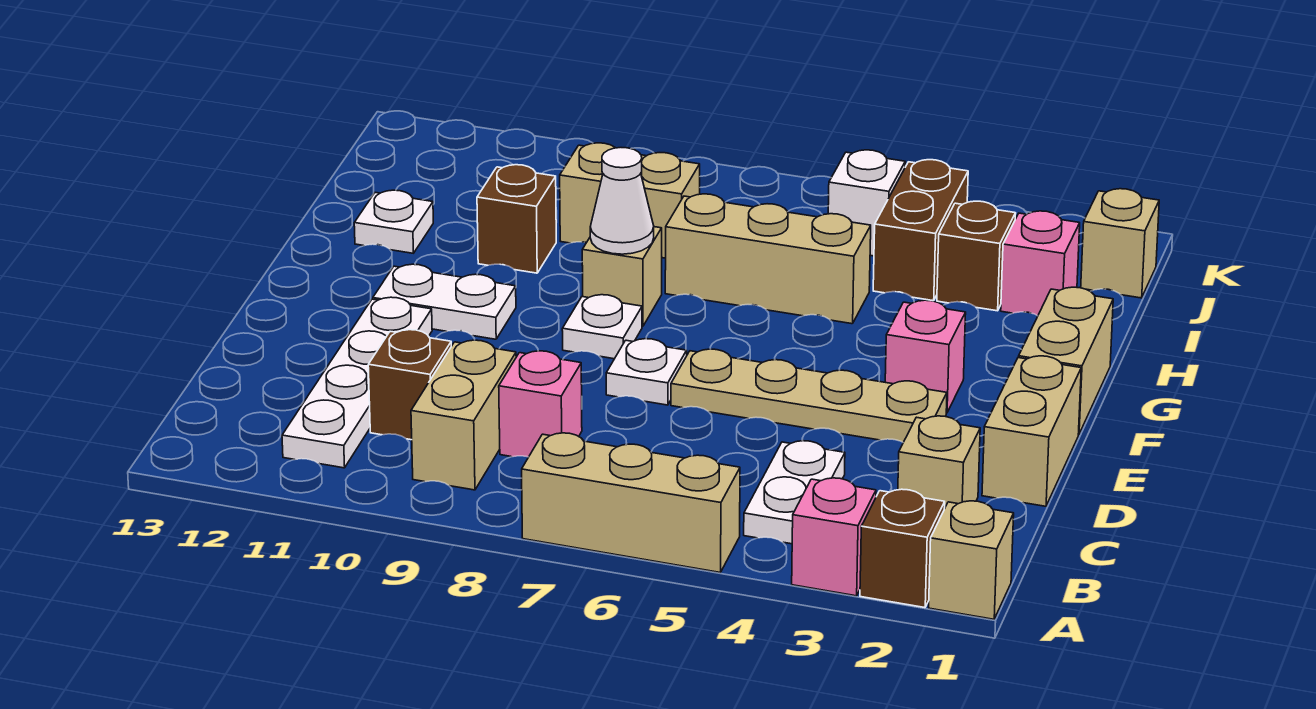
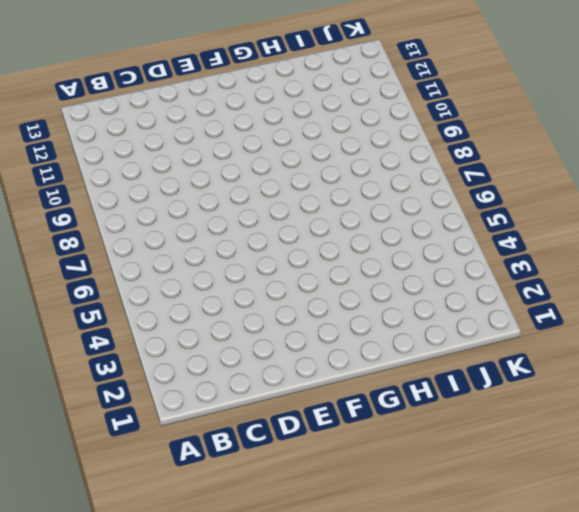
none -> tan 1x1 brick [929,501,1014,619]
none -> brown 1x1 brick [860,489,945,608]
none -> pink 1x1 brick [792,478,876,596]

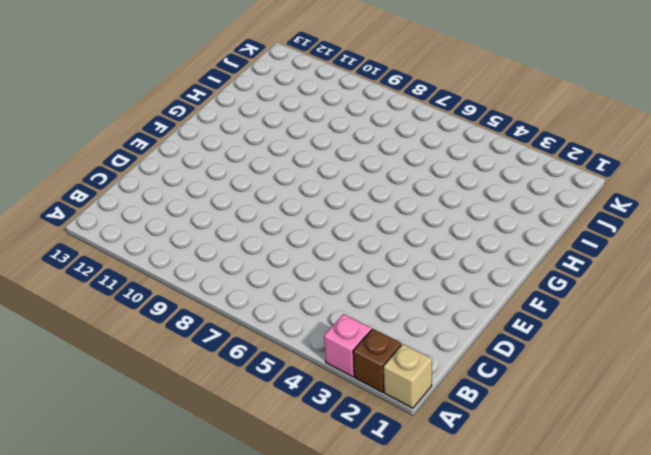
none -> tan 1x3 brick [522,433,740,572]
none -> white 1x2 plate [744,441,845,544]
none -> tan 1x2 brick [411,340,516,490]

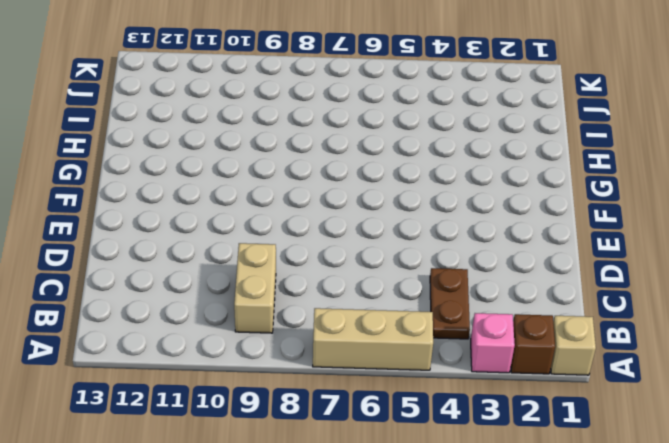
brown 1x2 plate [430,268,470,339] -> white 1x2 plate [744,441,845,544]
none -> white 1x4 plate [282,297,432,468]
none -> tan 1x1 brick [898,416,980,509]
none -> pink 1x1 brick [499,351,582,457]

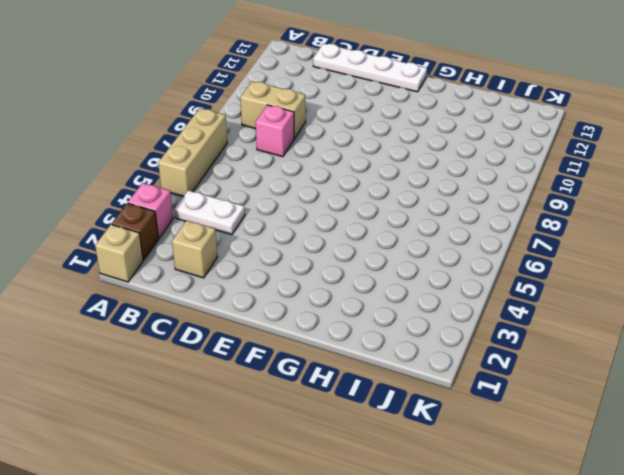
white 1x4 plate [313,43,427,92] -> white 1x4 plate moved to [282,297,432,468]
none -> brown 1x1 brick [368,330,451,440]
none -> tan 1x2 brick [982,356,1081,506]
none -> tan 1x4 plate [671,349,947,442]

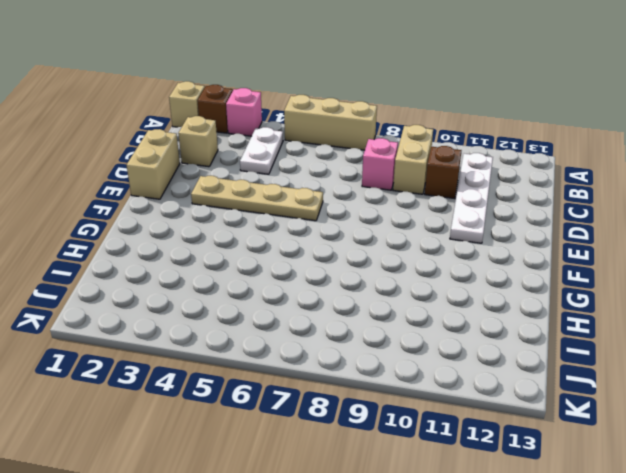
none -> white 1x1 plate [606,339,687,405]
none -> tan 1x2 brick [1019,287,1113,434]
none -> pink 1x1 brick [885,300,966,413]

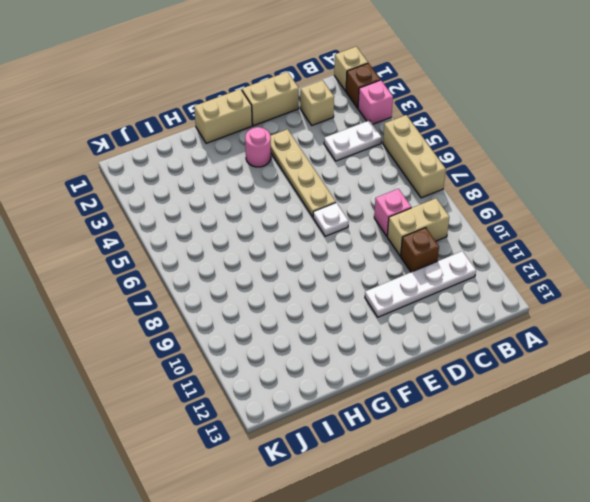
pink 1x1 round brick [245,127,271,167] -> pink 1x1 brick [885,300,966,413]
none -> white 1x1 plate [562,295,642,359]
none -> white 1x2 plate [373,264,516,339]
none -> tan 1x1 brick [582,227,662,326]

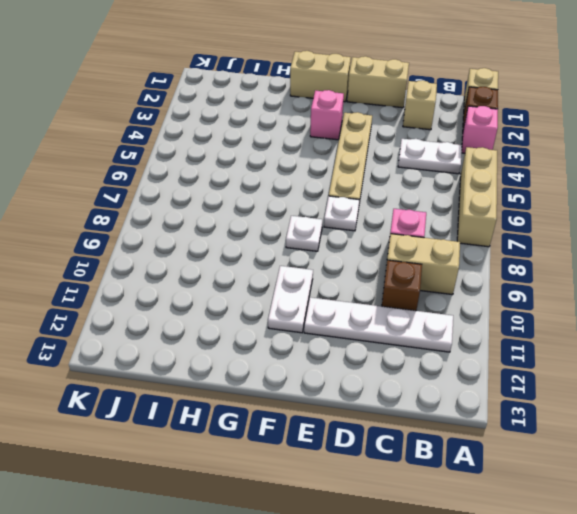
none -> tan 1x1 brick [582,227,662,326]
none -> tan 1x3 brick [665,194,871,324]
none -> brown 1x1 brick [477,165,556,273]

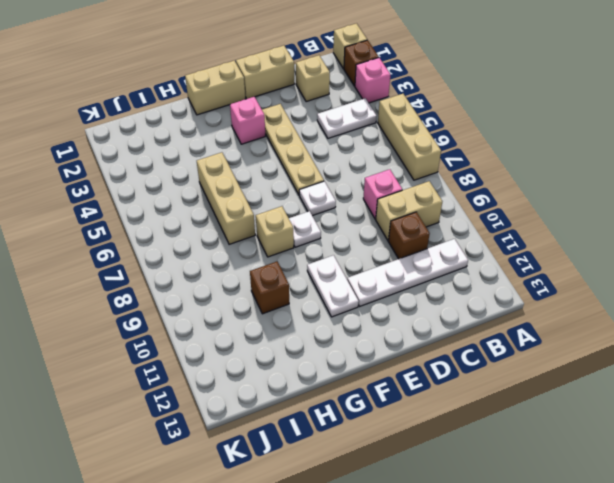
none -> white 1x1 plate [354,190,433,253]
none -> pink 1x1 brick [1001,211,1080,316]
none -> brown 1x1 brick [937,201,1016,311]

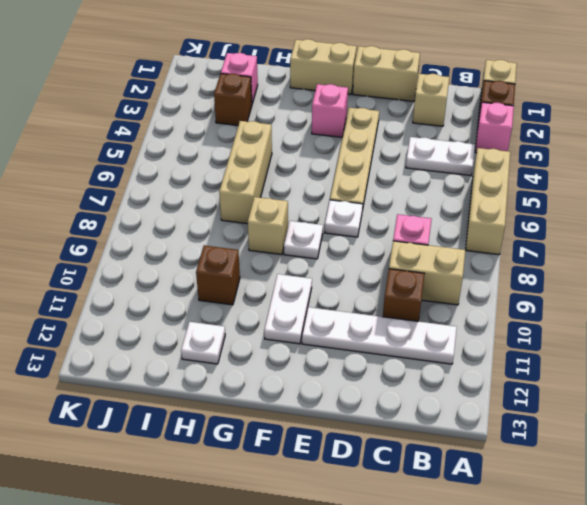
none -> brown 1x2 brick [873,160,968,301]
none -> tan 1x2 brick [560,143,700,258]
none -> tan 1x1 brick [1081,189,1159,298]

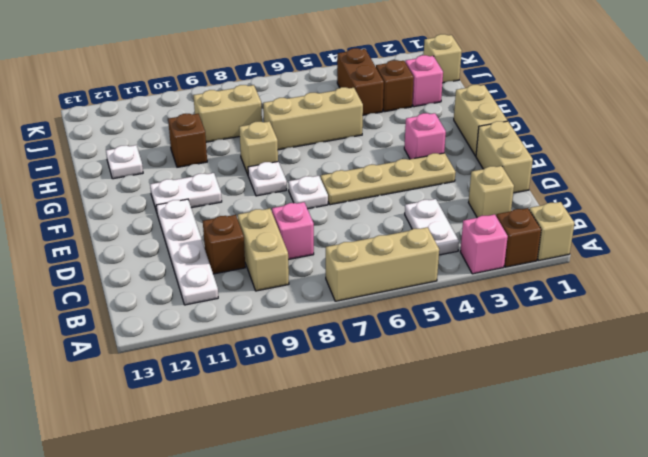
none -> white 1x1 brick [828,150,905,256]
none -> white 1x1 cone [590,148,654,254]

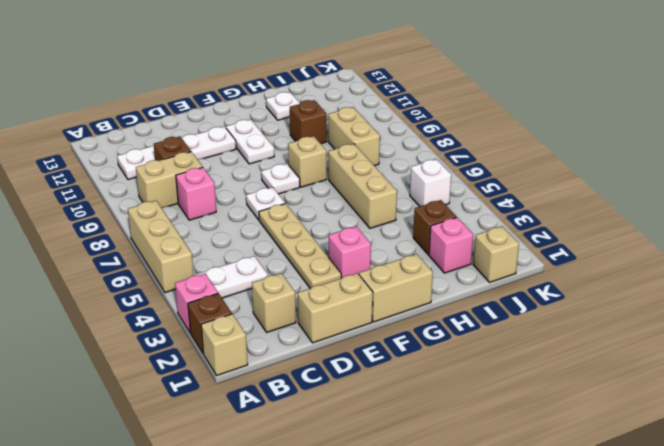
none -> brown 1x2 brick [873,160,968,301]
none -> white 1x1 cone [590,148,654,254]

